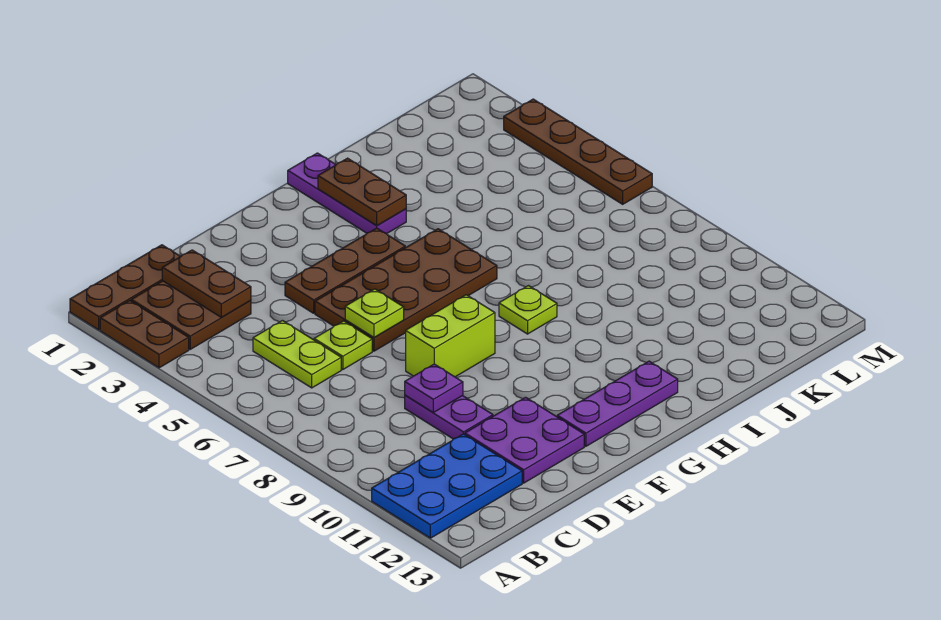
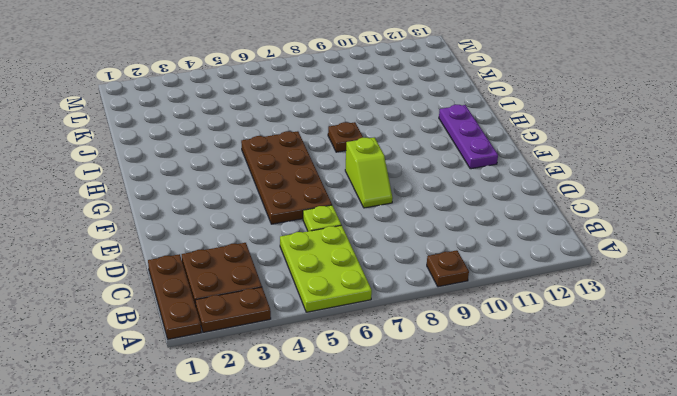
lime 2x3 plate [280,225,372,312] -> lime 1x2 plate [253,321,341,388]
brown 1x1 plate [427,250,469,287] -> none
lime 1x2 slope [345,137,393,208] -> lime 1x2 brick [406,295,495,377]
brown 1x1 plate [328,122,363,152] -> lime 1x1 plate [499,286,557,334]
none -> blue 2x3 plate [372,434,522,538]
none -> purple 1x2 plate [405,395,493,439]
none -> purple 2x2 plate [465,397,584,483]

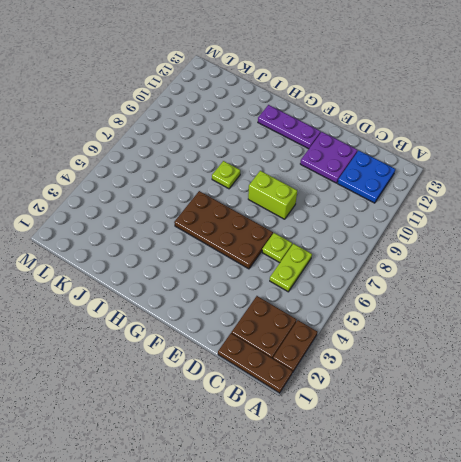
blue 2x2 plate [337,151,395,203] -> blue 2x3 plate [372,434,522,538]
none -> purple 1x2 plate [405,395,493,439]
none -> brown 1x3 plate [285,228,405,313]
none -> purple 1x3 plate [288,153,406,234]

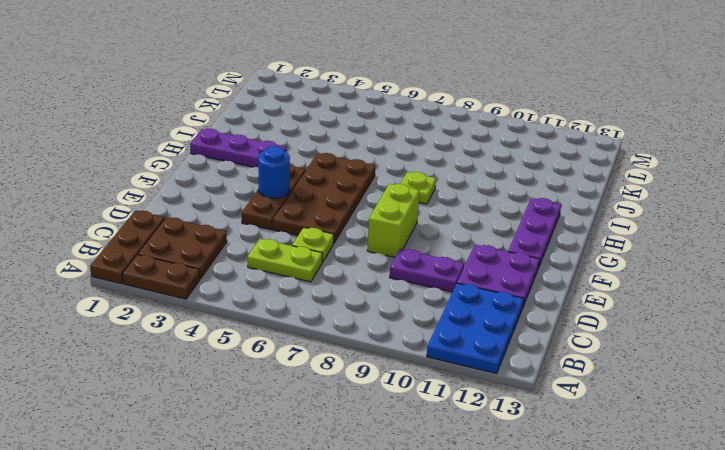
blue 1x1 round brick [258,146,290,199] -> none
none -> brown 1x4 plate [504,99,652,204]
none -> brown 1x2 plate [162,250,251,317]
none -> purple 1x1 plate [405,364,463,412]

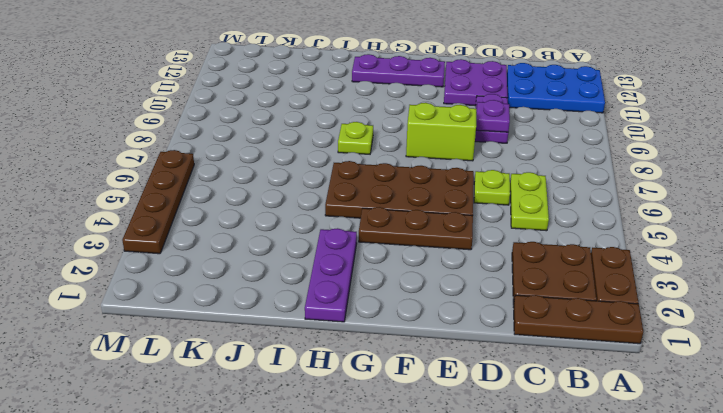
none -> brown 1x2 plate [162,250,251,317]
none -> lime 1x1 plate [345,289,404,338]
none -> brown 1x2 plate [318,158,406,225]

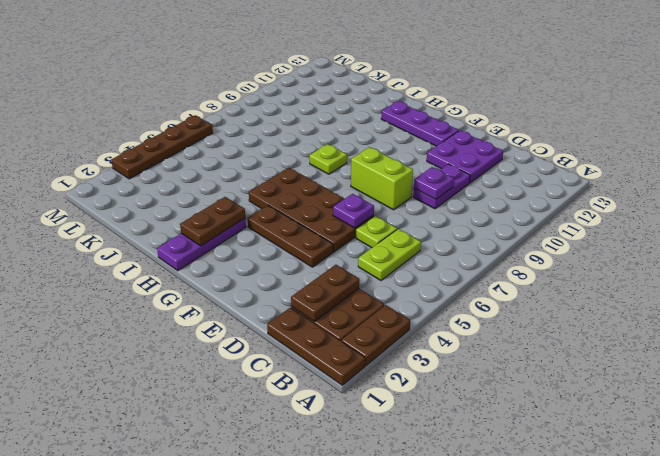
purple 1x1 plate [333,194,374,228] -> lime 1x1 plate [345,289,404,338]
none -> blue 2x3 plate [372,434,522,538]

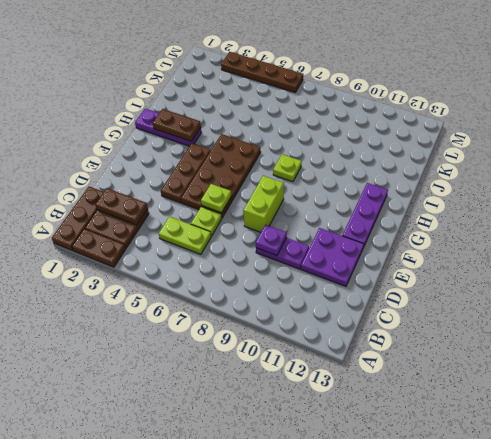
none -> blue 2x3 plate [372,434,522,538]

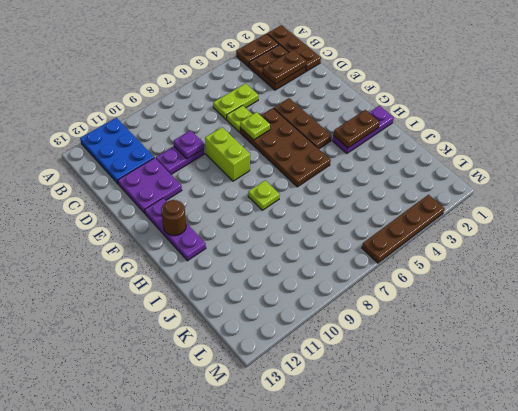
brown 1x1 round brick [161,200,186,236] -> none

